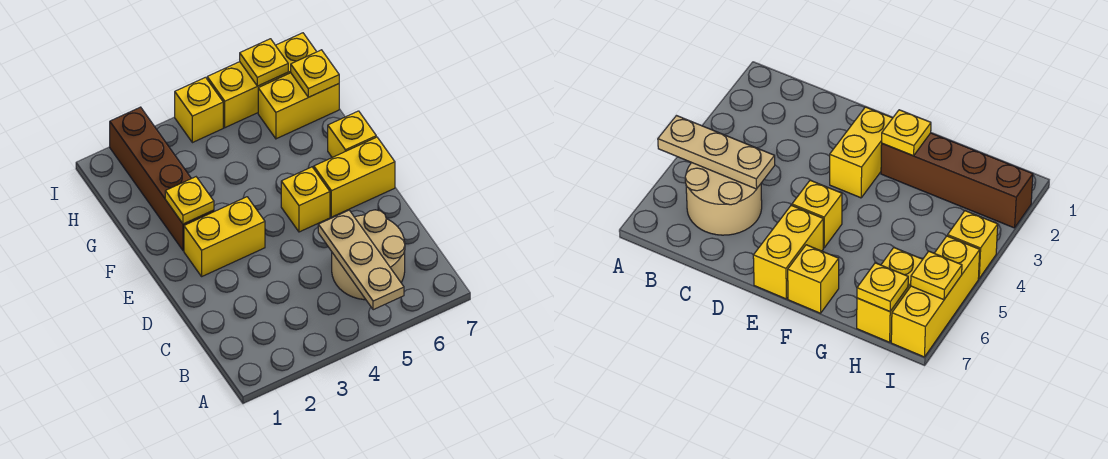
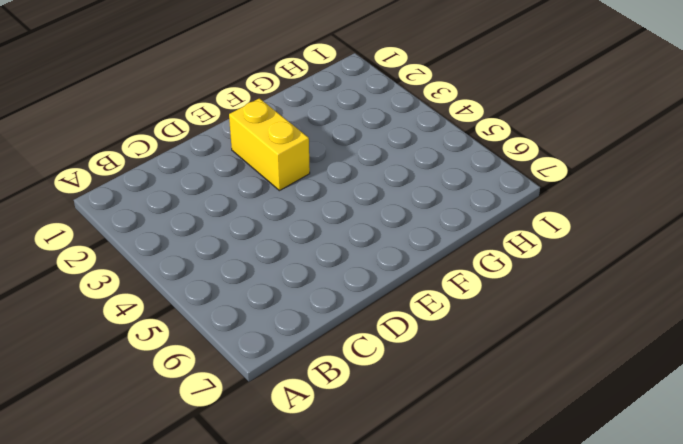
none -> tan 2x2 round brick [332,210,405,300]
none -> yellow 1x1 brick [281,167,330,232]
none -> yellow 1x2 brick [314,137,395,217]

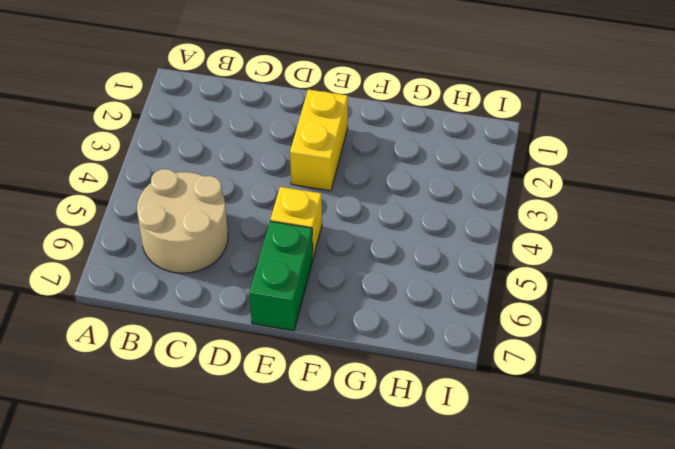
green 1x2 brick [249,221,313,331] -> yellow 1x2 brick [314,137,395,217]
none -> brown 1x4 brick [110,107,214,251]
none -> yellow 1x1 brick [328,111,376,157]
none -> yellow 1x2 brick [258,73,339,139]

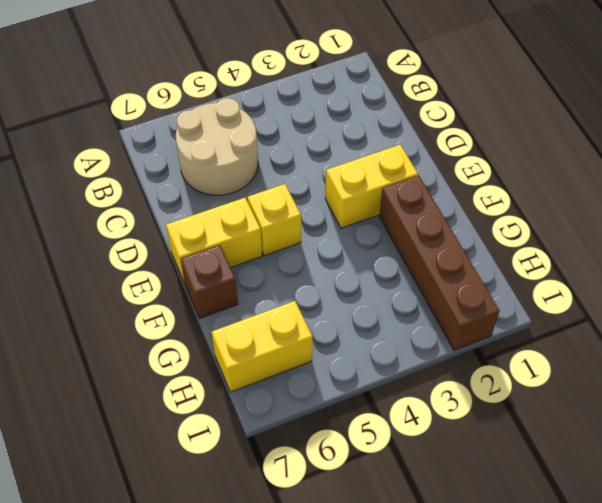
brown 1x1 brick [181,245,238,318] -> yellow 1x1 brick [328,111,376,157]
none -> yellow 1x1 brick [175,77,223,143]
none -> yellow 1x3 brick [207,33,316,128]
none -> tan 1x3 plate [318,210,404,310]

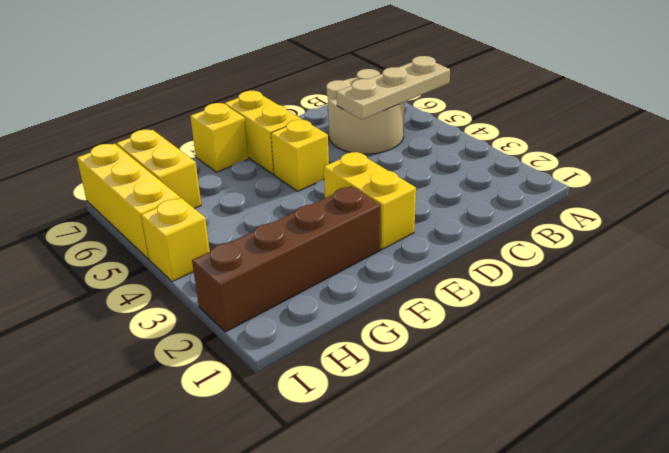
none -> yellow 1x1 plate [165,177,214,224]
none -> yellow 1x1 plate [291,50,339,97]
none -> yellow 1x1 plate [240,39,288,86]

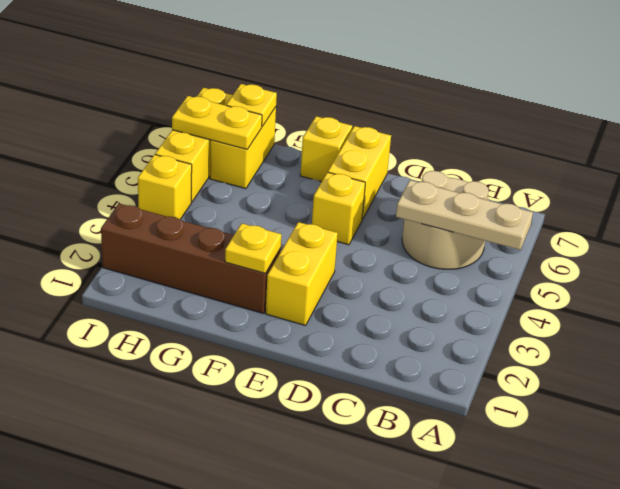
yellow 1x2 plate [172,96,262,149] -> yellow 1x1 plate [240,39,288,86]

